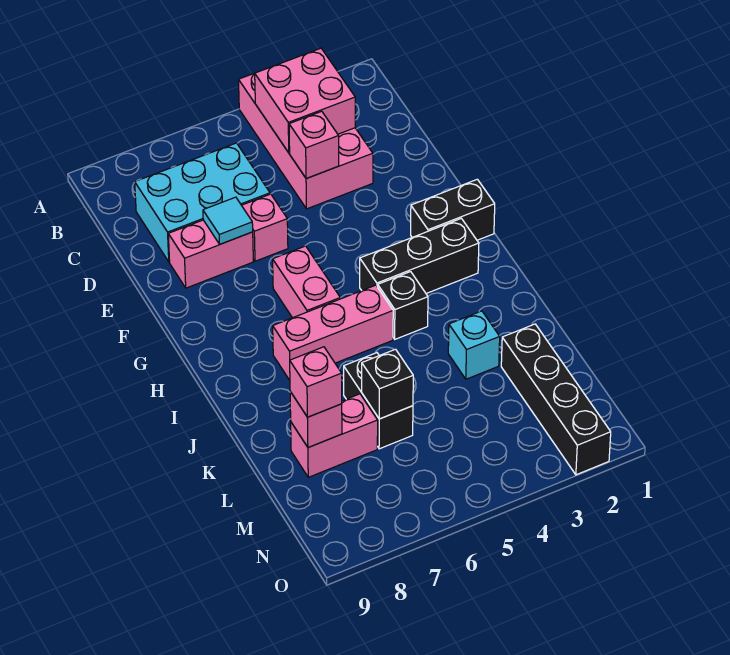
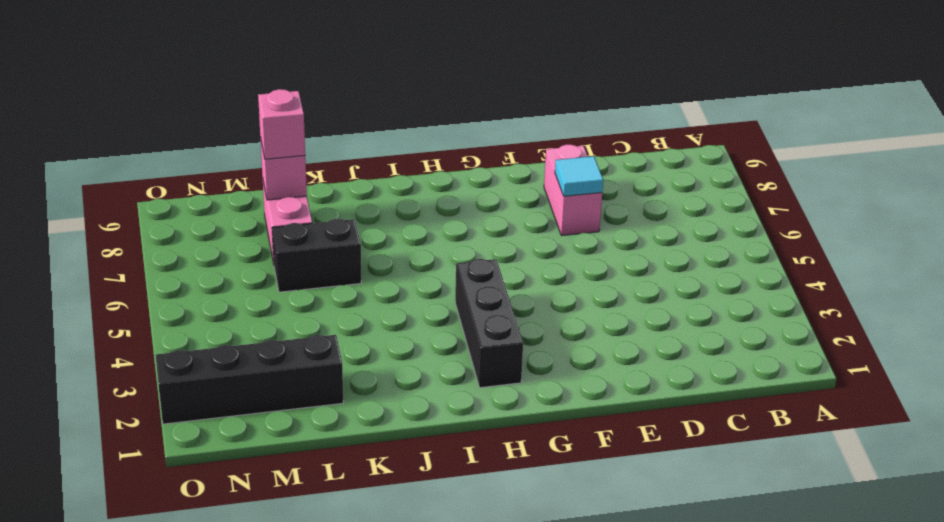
none -> pink 2x4 brick [239,73,373,209]
none -> cyan 2x3 brick [135,143,270,262]
none -> pink 1x1 brick [242,194,288,261]

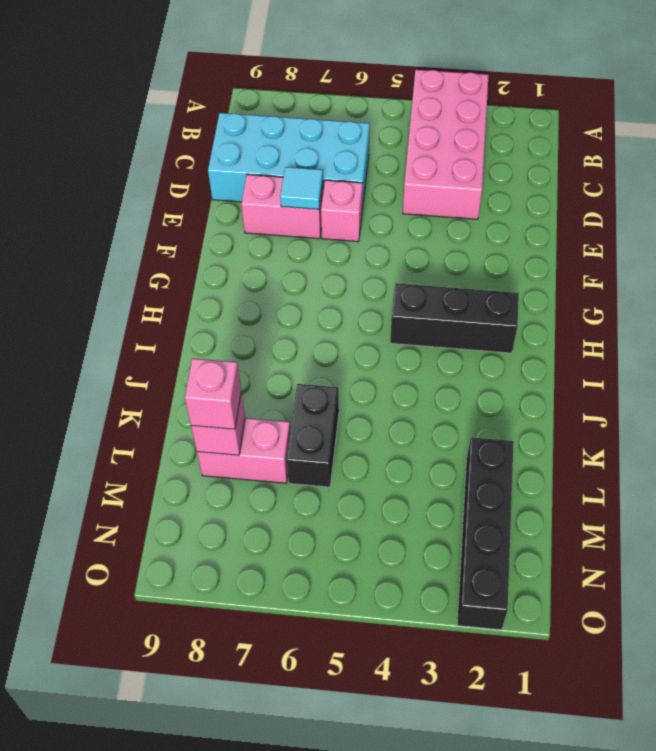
cyan 2x4 brick [208,113,370,210] -> cyan 2x3 brick [135,143,270,262]
none -> black 1x2 brick [411,179,495,240]
none -> pink 1x2 brick [273,246,340,318]
none -> black 1x1 brick [378,272,428,339]

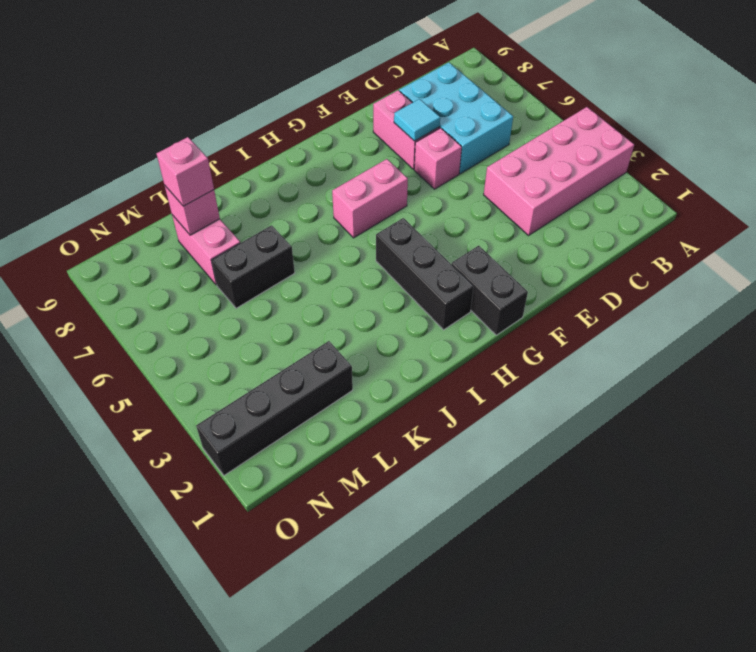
none -> black 1x1 brick [378,272,428,339]
none -> pink 1x3 brick [273,285,393,380]
none -> cyan 1x1 brick [448,311,500,379]

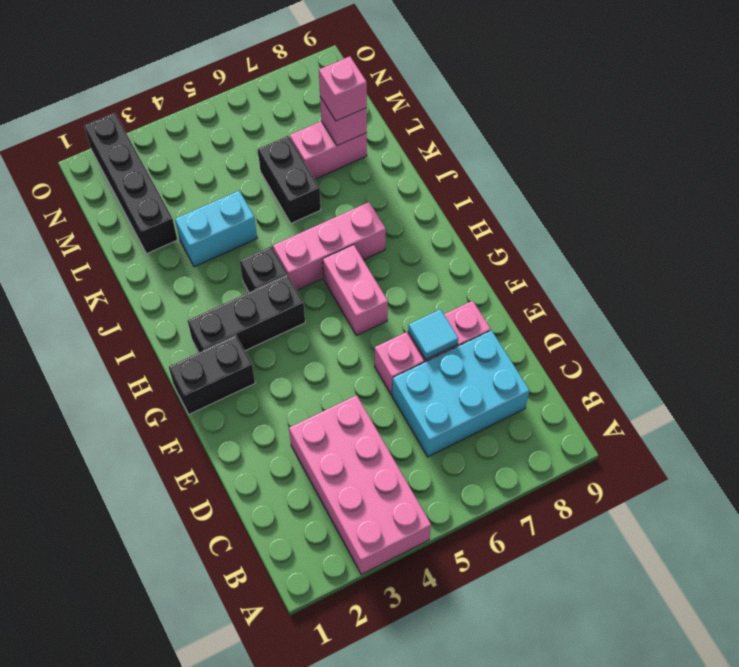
cyan 1x2 brick [175,191,257,267] -> cyan 1x1 brick [448,311,500,379]
none -> pink 2x2 brick [255,48,355,153]
none -> pink 1x1 brick [289,111,339,179]
none -> black 1x1 brick [362,349,413,419]

